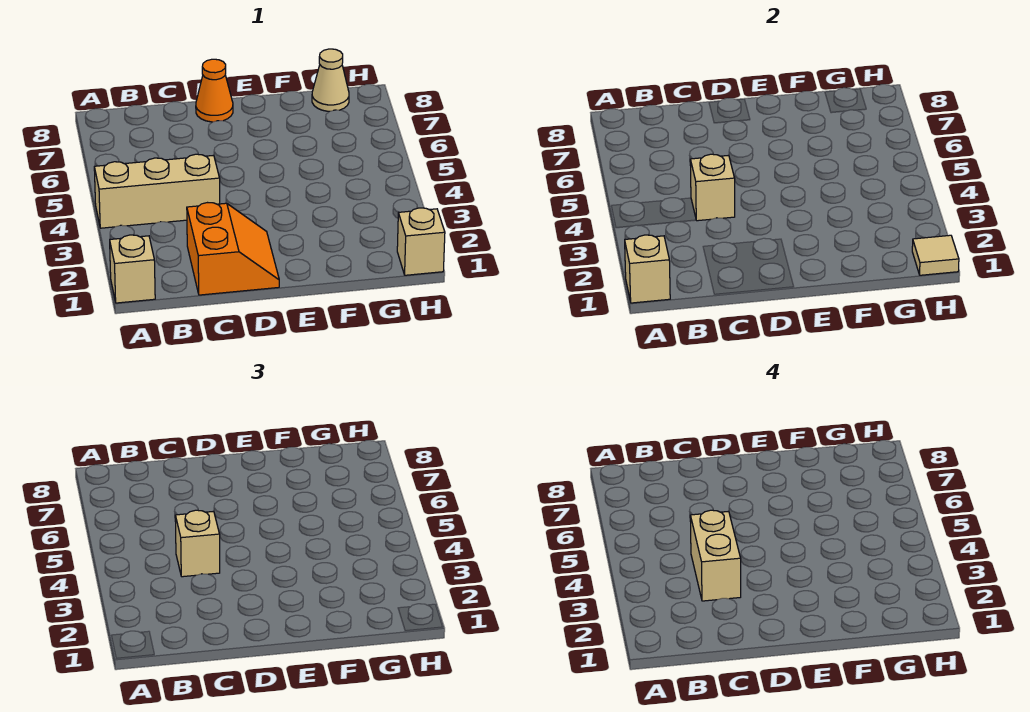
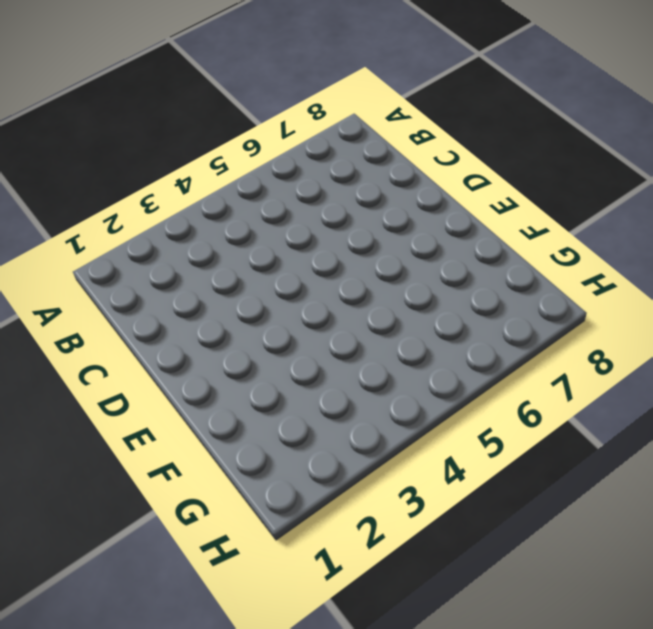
none -> tan 1x1 brick [110,235,155,303]
none -> tan 1x3 brick [94,154,220,228]

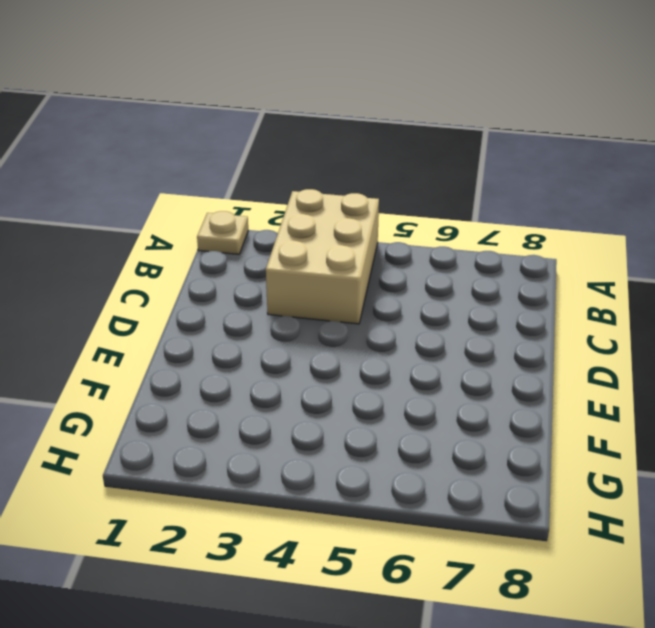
tan 1x1 plate [197,211,248,254] -> tan 1x1 brick [110,235,155,303]
tan 2x3 brick [266,189,379,324] -> tan 1x3 brick [94,154,220,228]
none -> orange 2x2 slope [187,203,279,295]
none -> orange 1x1 cone [196,59,233,122]

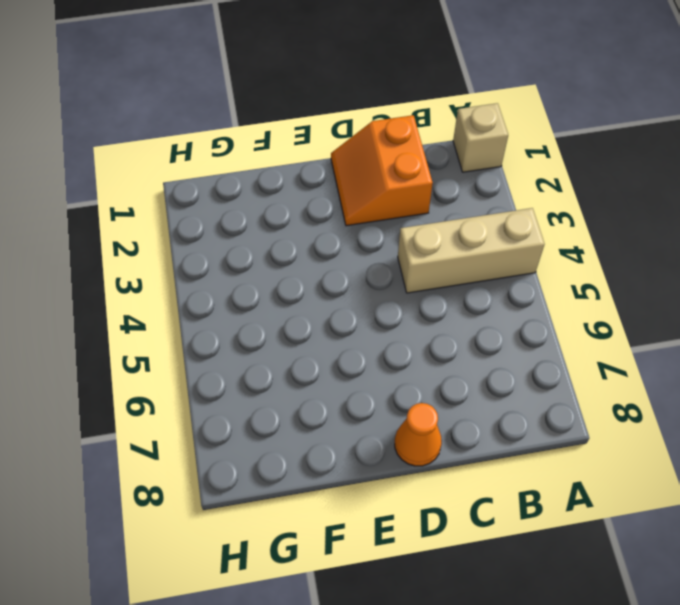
none -> tan 1x1 cone [312,49,349,111]
none -> tan 1x1 brick [397,208,445,275]

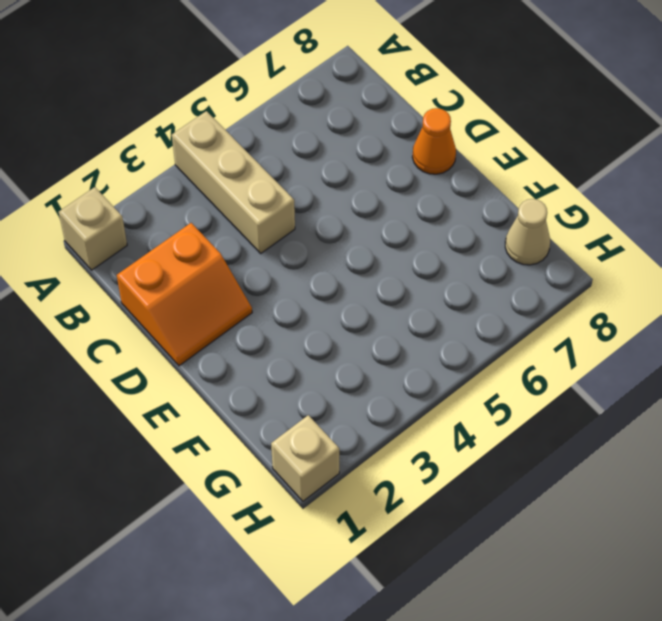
none -> tan 1x1 brick [625,235,670,303]
none -> tan 1x1 brick [690,154,735,221]

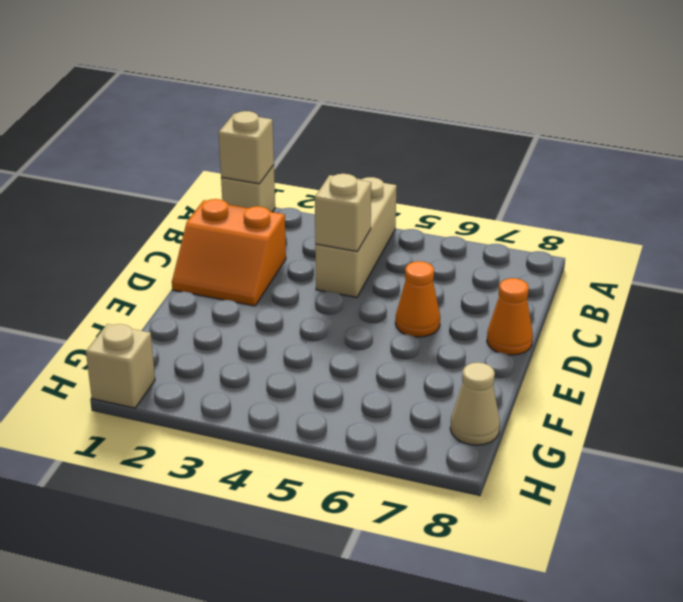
orange 1x1 cone [395,261,440,337] -> none
none -> tan 1x1 tile [912,235,959,275]
none -> tan 1x1 brick [175,510,220,577]

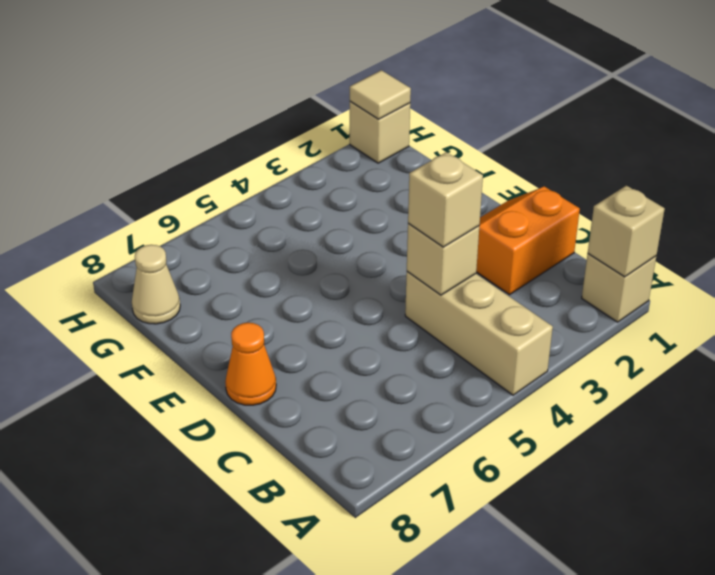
none -> tan 1x2 brick [690,510,741,601]

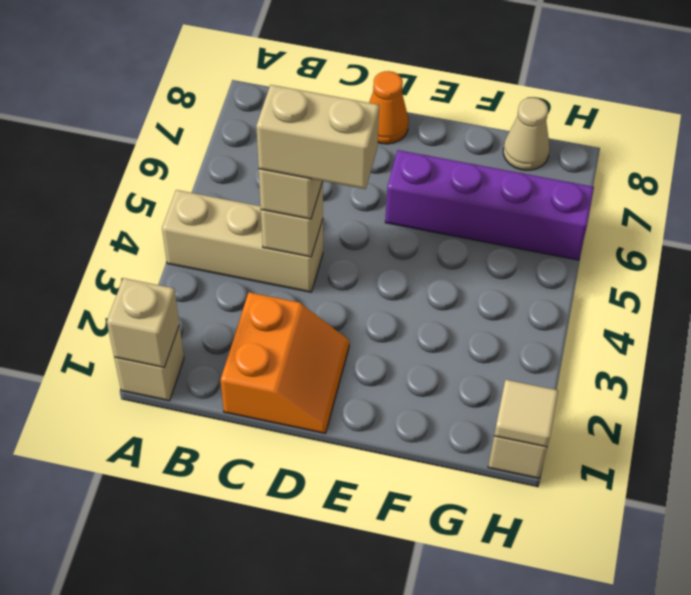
tan 1x2 brick [256,85,379,189] -> tan 1x2 brick turned to [690,510,741,601]
purple 1x4 brick [385,150,594,260] -> none

